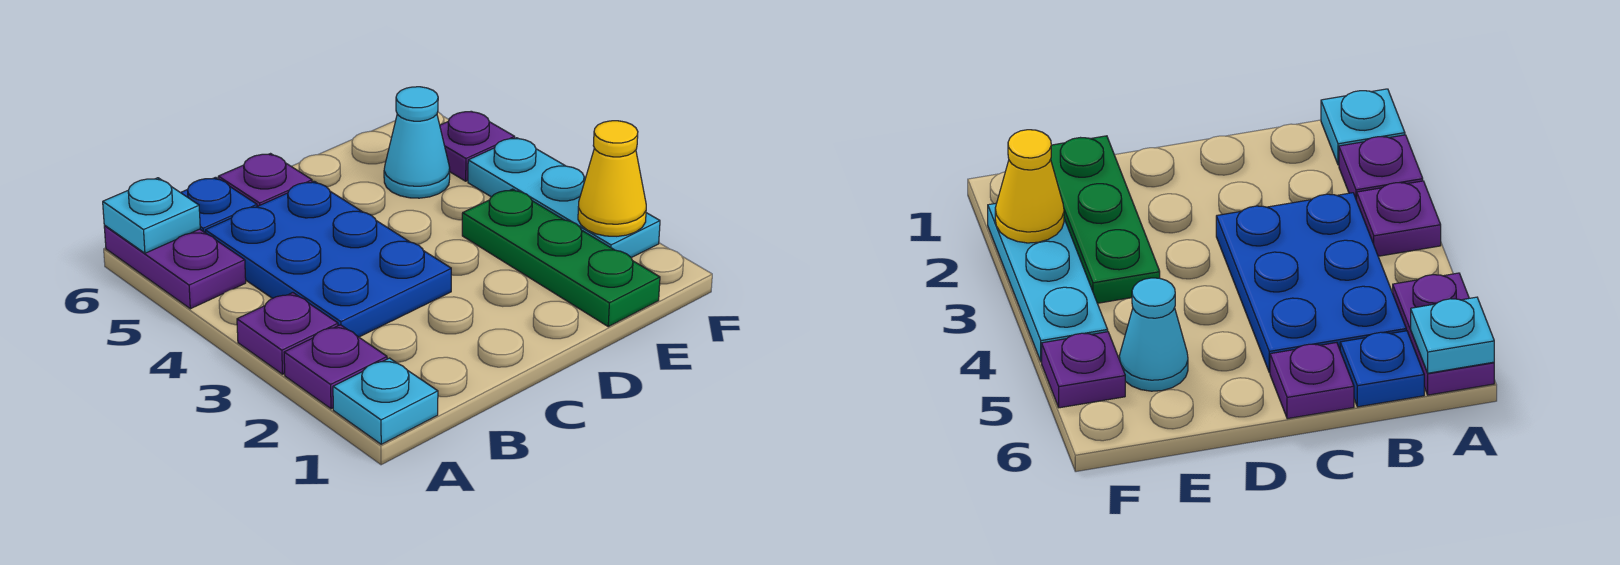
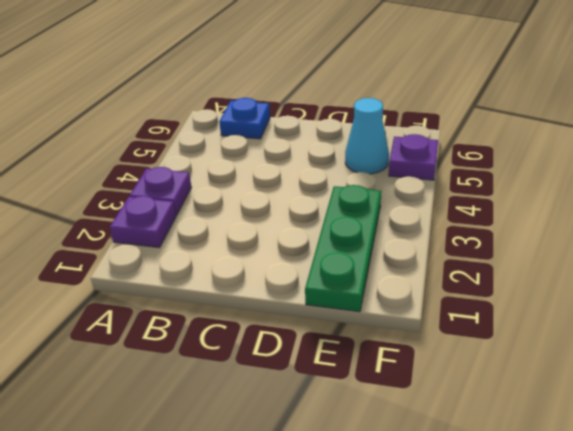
none -> cyan 1x1 plate [333,358,438,444]
none -> purple 1x2 plate [104,226,246,309]
none -> blue 2x3 plate [205,181,451,337]

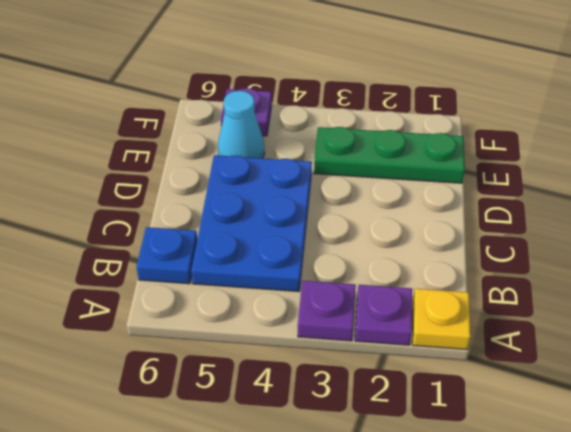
yellow 1x1 plate [412,289,471,349] -> cyan 1x1 plate [333,358,438,444]
blue 2x3 plate [191,155,312,292] -> blue 2x3 plate turned to [205,181,451,337]
none -> purple 1x2 plate [104,226,246,309]
none -> purple 1x1 plate [218,154,312,206]
none -> cyan 1x3 plate [468,138,660,258]

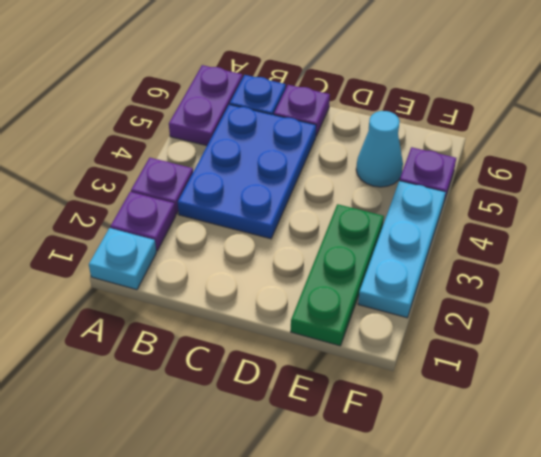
none -> cyan 1x1 plate [103,178,200,253]
none -> yellow 1x1 cone [578,121,646,236]

